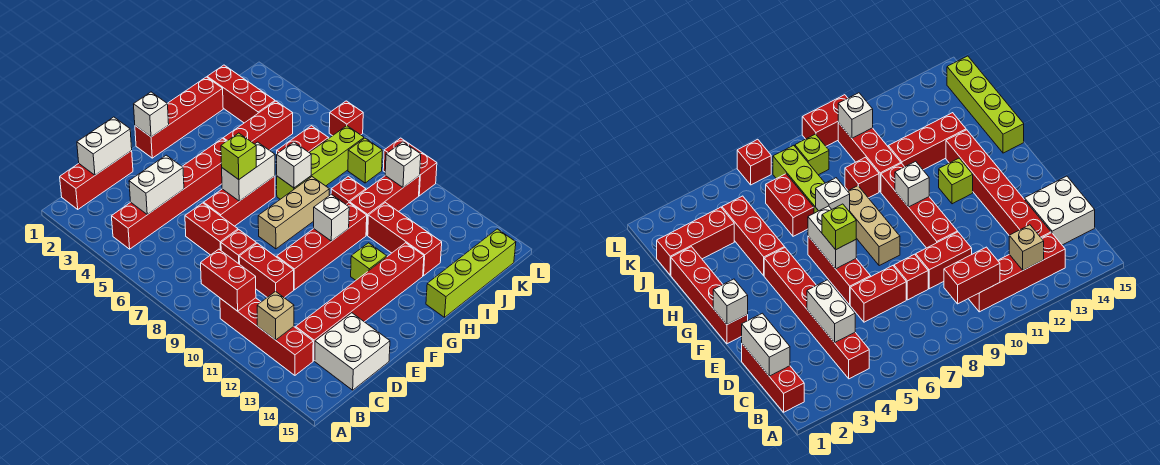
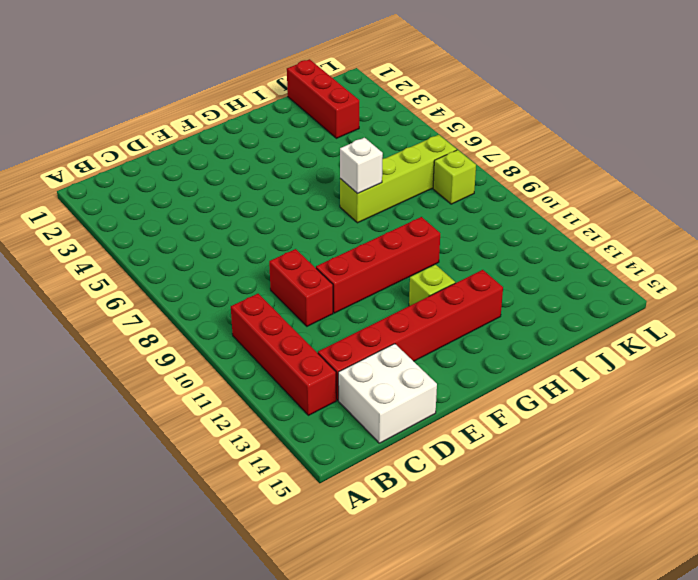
none -> red 1x3 brick [60,151,133,209]
none -> red 1x6 brick [112,138,226,249]
none -> red 1x2 brick [185,203,238,255]
none -> red 1x1 brick [221,230,256,264]

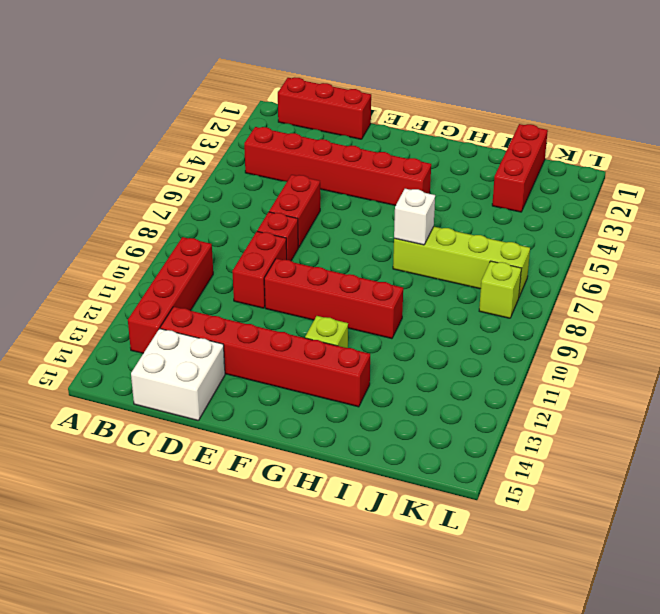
none -> red 1x3 brick [204,176,275,226]
none -> red 1x4 brick [135,77,223,158]
none -> tan 1x3 brick [258,177,329,249]
none -> red 1x3 brick [223,101,293,150]

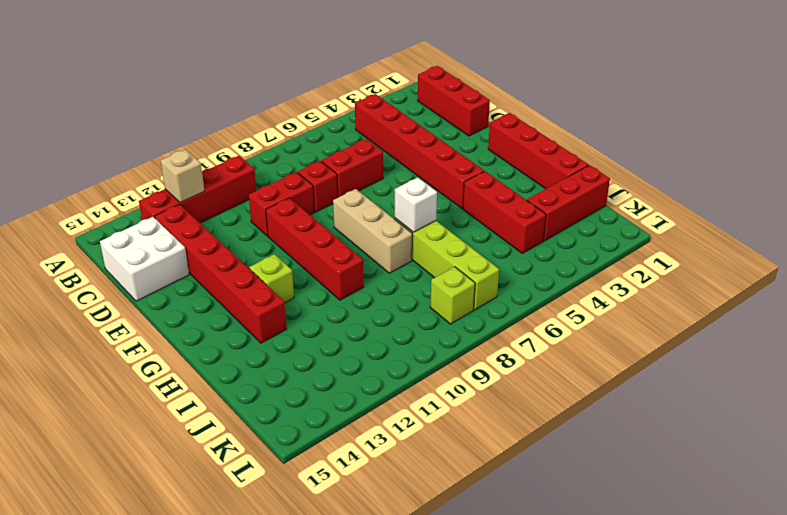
none -> red 1x3 brick [204,176,275,226]
none -> lime 1x4 brick [426,229,516,317]
none -> red 1x2 brick [277,126,329,154]
none -> red 1x1 brick [331,177,366,204]

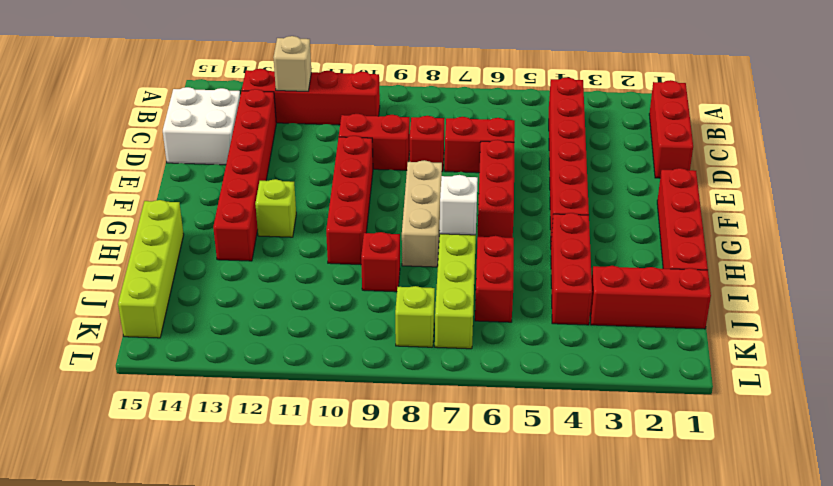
none -> red 1x3 brick [350,176,420,235]
none -> red 1x3 brick [368,203,442,276]
none -> red 1x1 brick [329,101,363,136]
none -> red 1x2 brick [383,138,437,196]

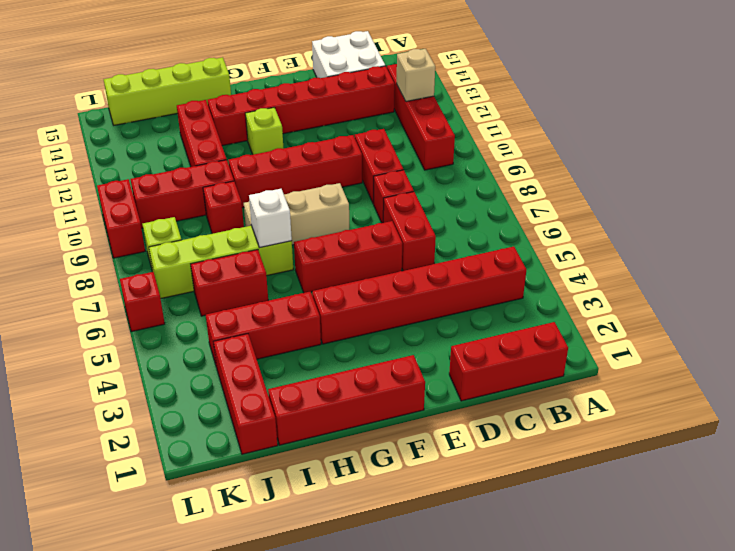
none -> red 1x2 brick [201,249,256,311]
none -> white 1x2 brick [77,117,132,175]
none -> white 1x2 brick [129,155,184,215]
none -> white 1x1 brick [134,92,169,137]

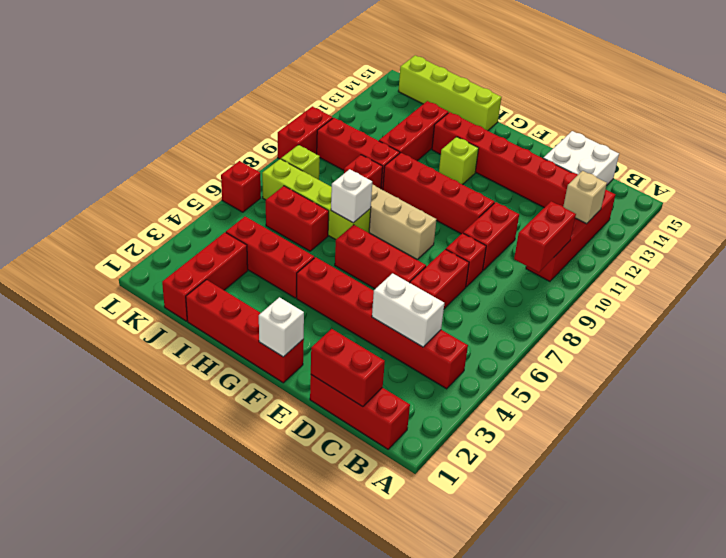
red 1x2 brick [311,329,385,407] -> white 1x2 brick [77,117,132,175]
none -> white 1x2 brick [222,142,275,201]
none -> white 1x1 brick [314,194,349,241]
none -> white 1x1 brick [385,142,421,188]
none -> lime 1x1 brick [221,133,256,179]

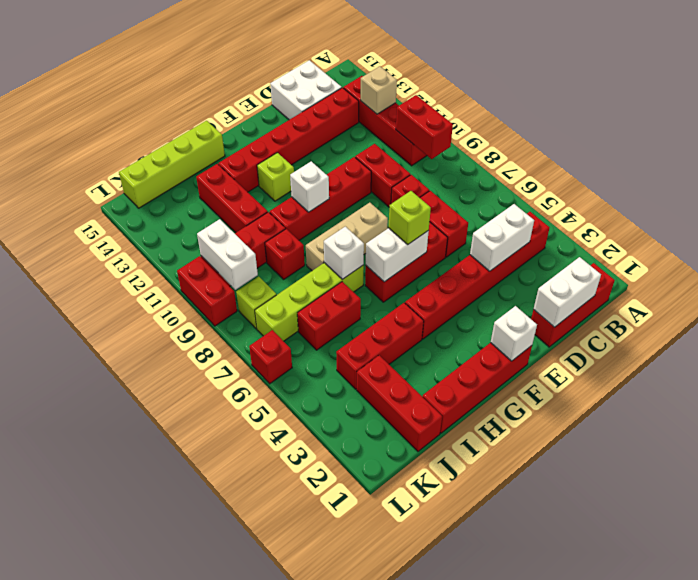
white 1x2 brick [197,219,258,290] -> white 1x1 brick [385,142,421,188]

